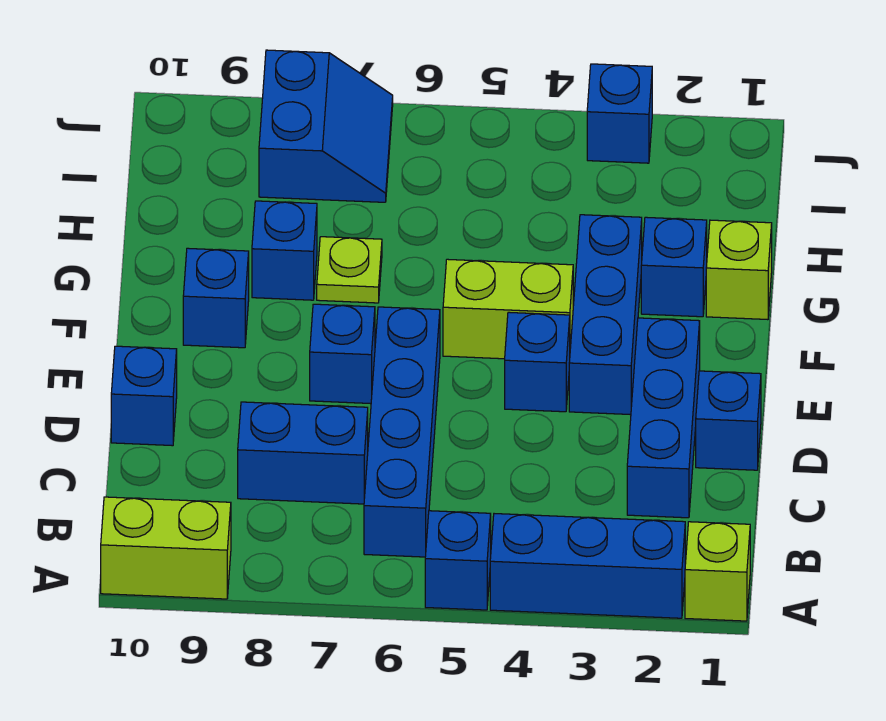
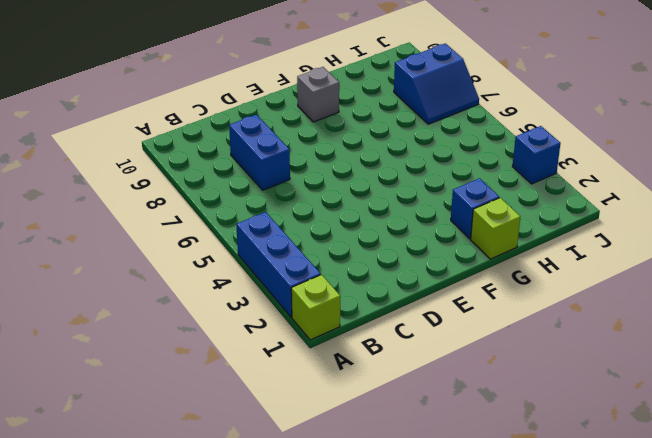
grey 1x1 brick [297,67,339,122] -> blue 1x1 brick [183,248,249,348]
none -> blue 1x1 brick [425,511,491,610]
none -> lime 1x2 brick [101,497,231,599]
none -> blue 1x4 brick [364,307,440,557]

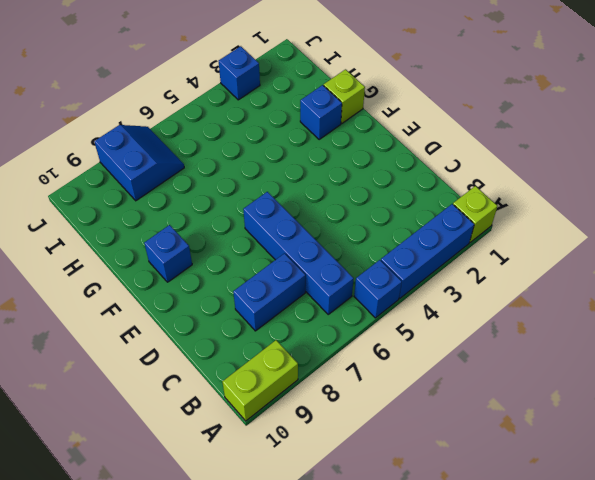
none -> blue 1x3 brick [627,318,700,518]
none -> blue 1x1 brick [696,371,761,470]
none -> blue 1x1 brick [111,346,177,446]

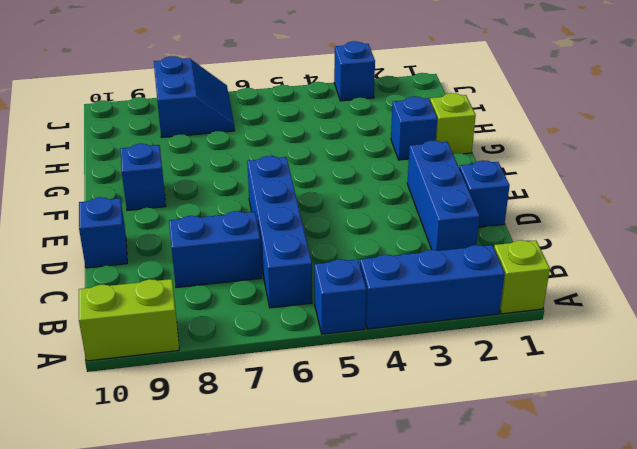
none -> blue 1x3 brick [569,215,642,415]
none -> blue 1x1 brick [505,312,570,412]
none -> blue 1x1 brick [310,304,375,404]

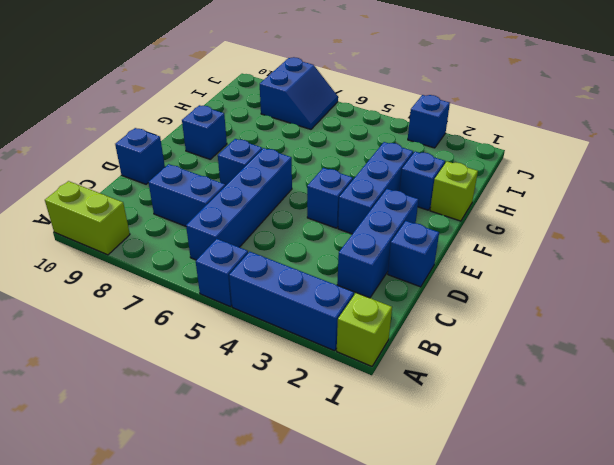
none -> lime 1x2 brick [443,259,573,359]
none -> lime 1x1 plate [317,237,382,303]
none -> blue 1x1 brick [252,201,317,300]

